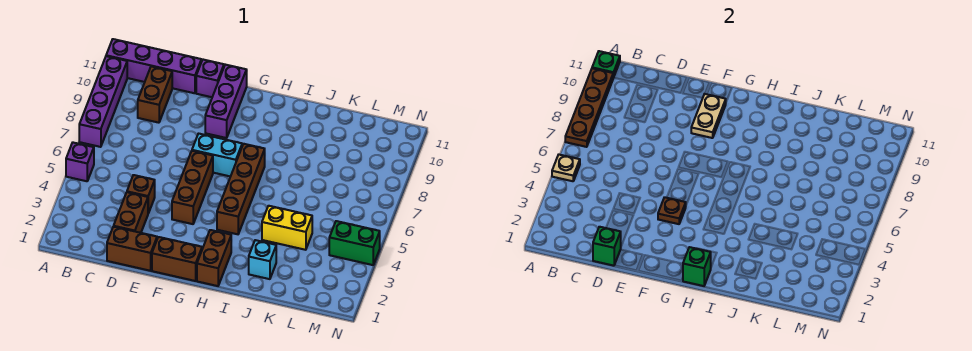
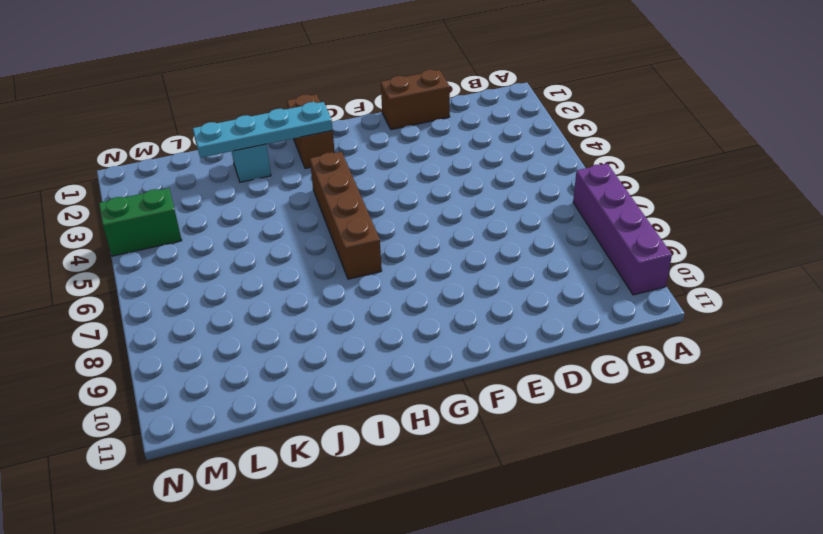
cyan 1x4 plate [193,102,333,158] -> none
none -> purple 1x1 brick [66,143,94,181]
none -> purple 1x4 brick [106,39,201,93]
none -> brown 1x2 brick [138,67,172,123]

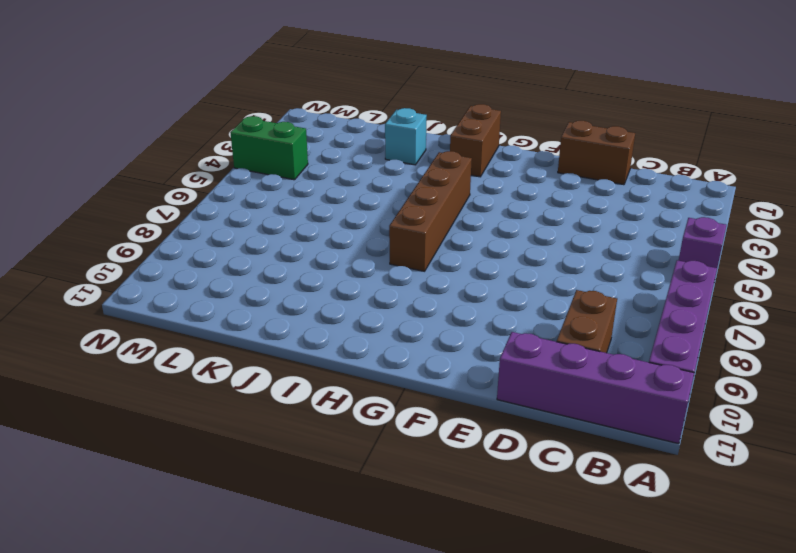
none -> brown 1x2 brick [114,192,148,233]
none -> brown 1x1 brick [127,175,155,213]
none -> purple 1x1 brick [196,60,224,97]

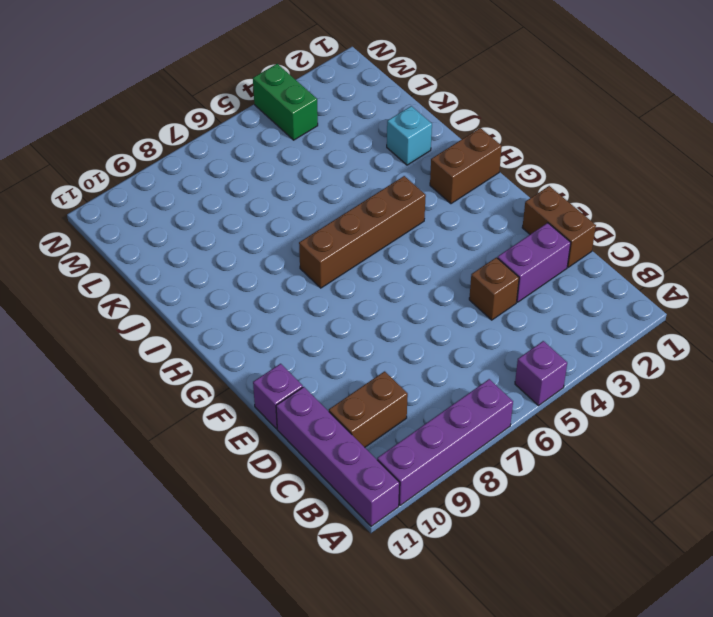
purple 1x2 brick [498,223,571,302] -> brown 1x2 brick [114,192,148,233]
none -> brown 1x2 brick [152,237,202,281]
none -> brown 1x3 brick [172,151,213,224]
none -> cyan 1x2 brick [192,134,242,176]

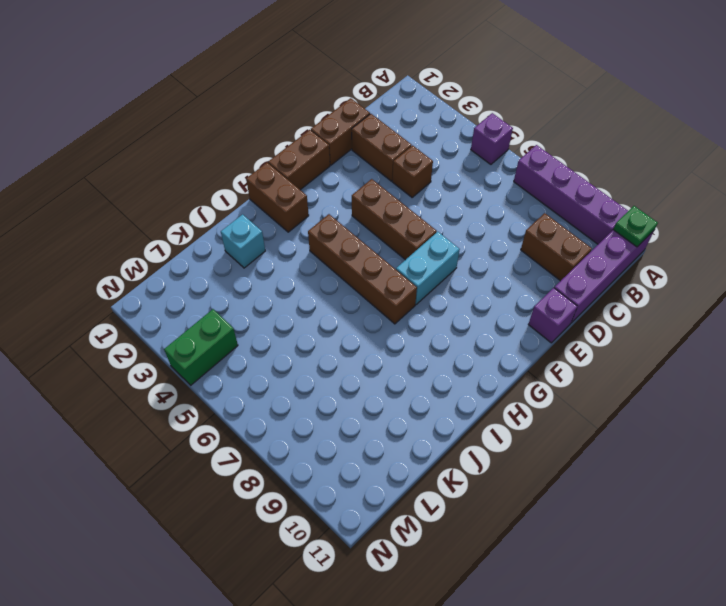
none -> purple 1x3 brick [205,65,247,138]
none -> yellow 1x2 brick [262,206,312,250]
none -> tan 1x1 plate [552,155,580,181]

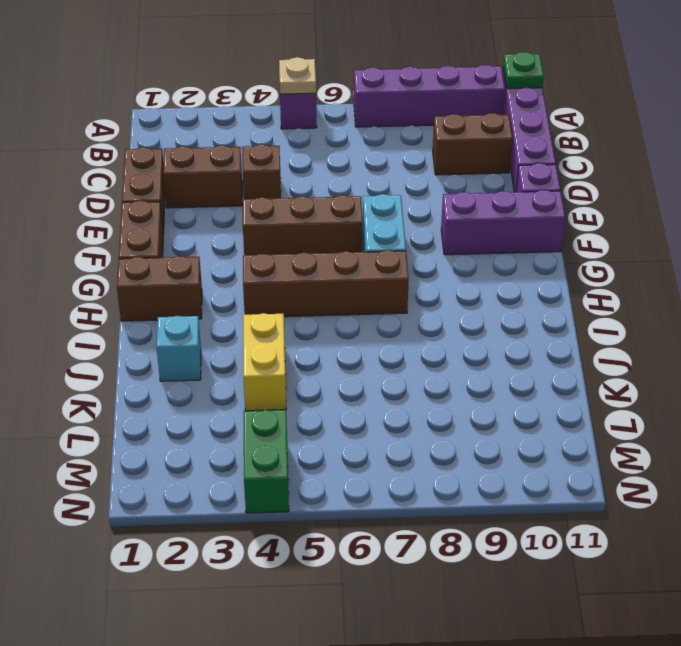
none -> brown 1x4 plate [565,68,613,147]
none -> green 1x1 brick [593,227,621,266]
none -> brown 1x1 plate [658,197,686,224]

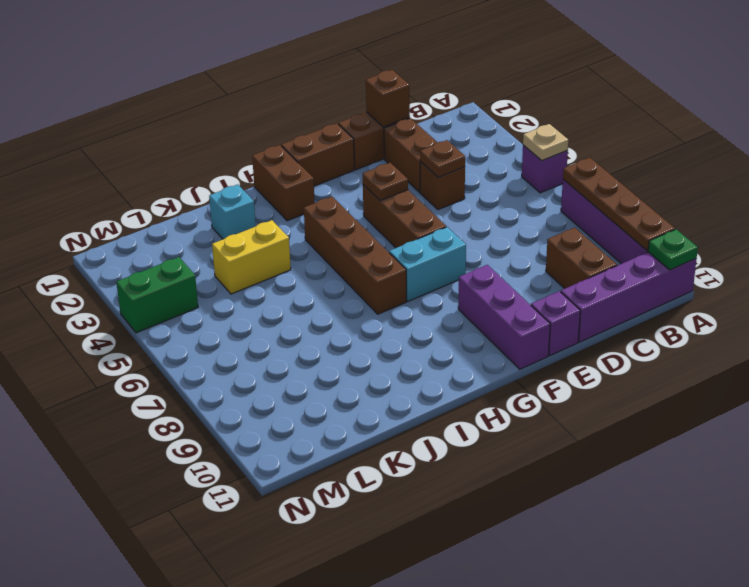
brown 1x1 brick [366,70,410,127] -> green 1x1 brick [593,227,621,266]
brown 1x1 plate [420,140,465,178] -> none
none -> tan 1x2 plate [691,94,726,138]
none -> green 1x1 brick [683,247,711,286]

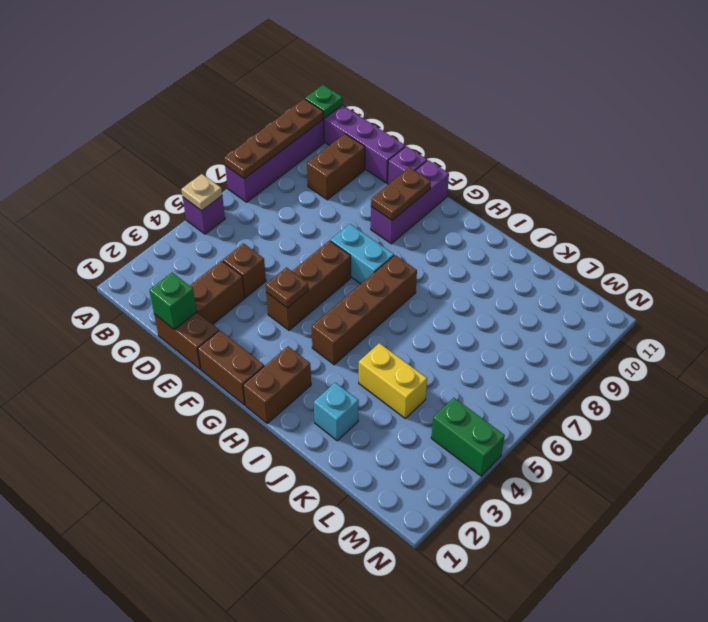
brown 1x2 plate [371,167,431,220] -> tan 1x2 plate [691,94,726,138]
none -> green 1x1 brick [683,247,711,286]

